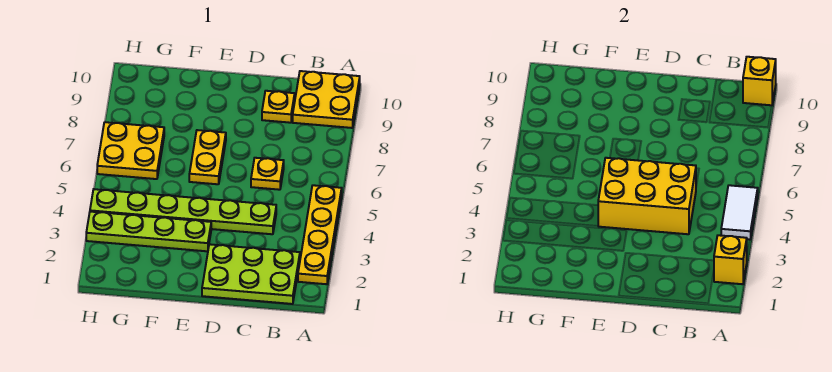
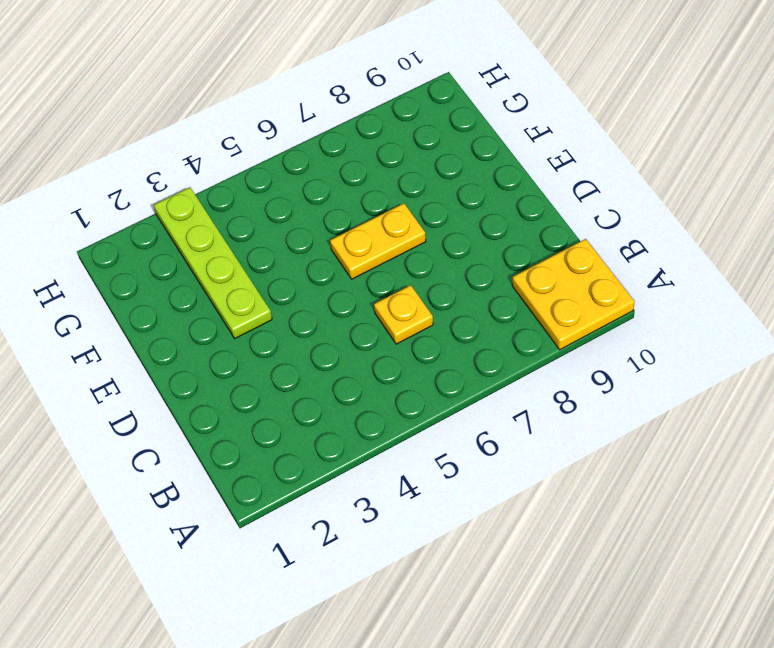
none -> yellow 1x4 plate [298,185,342,284]
none -> lime 2x3 plate [202,244,300,304]
none -> lime 1x6 plate [90,189,276,234]

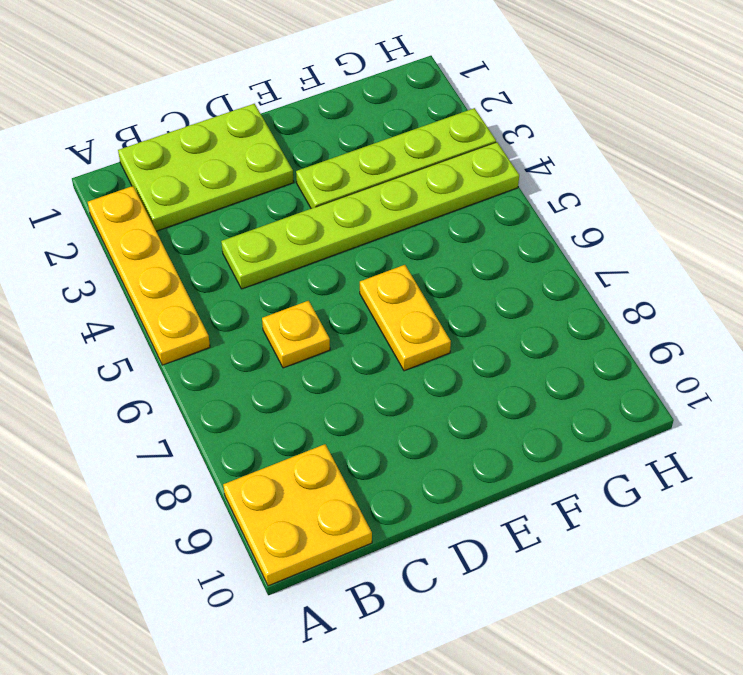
none -> yellow 1x1 plate [262,91,295,123]
none -> yellow 2x2 plate [97,122,164,179]
none -> yellow 1x1 brick [714,235,747,284]

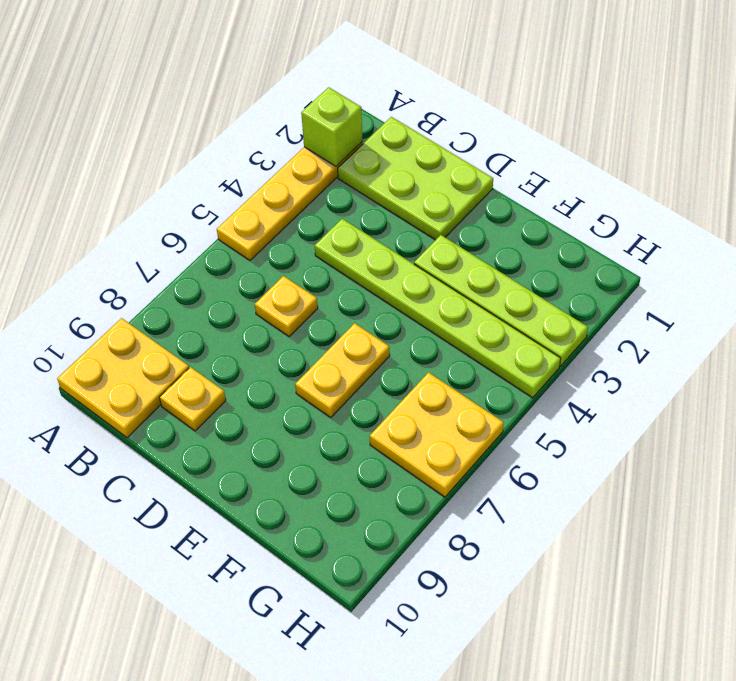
lime 1x1 brick [301,87,362,166] -> yellow 1x1 brick [714,235,747,284]
none -> white 1x2 tile [721,185,758,239]
none -> yellow 1x1 brick [743,57,776,105]
none -> yellow 2x3 brick [598,158,696,234]

